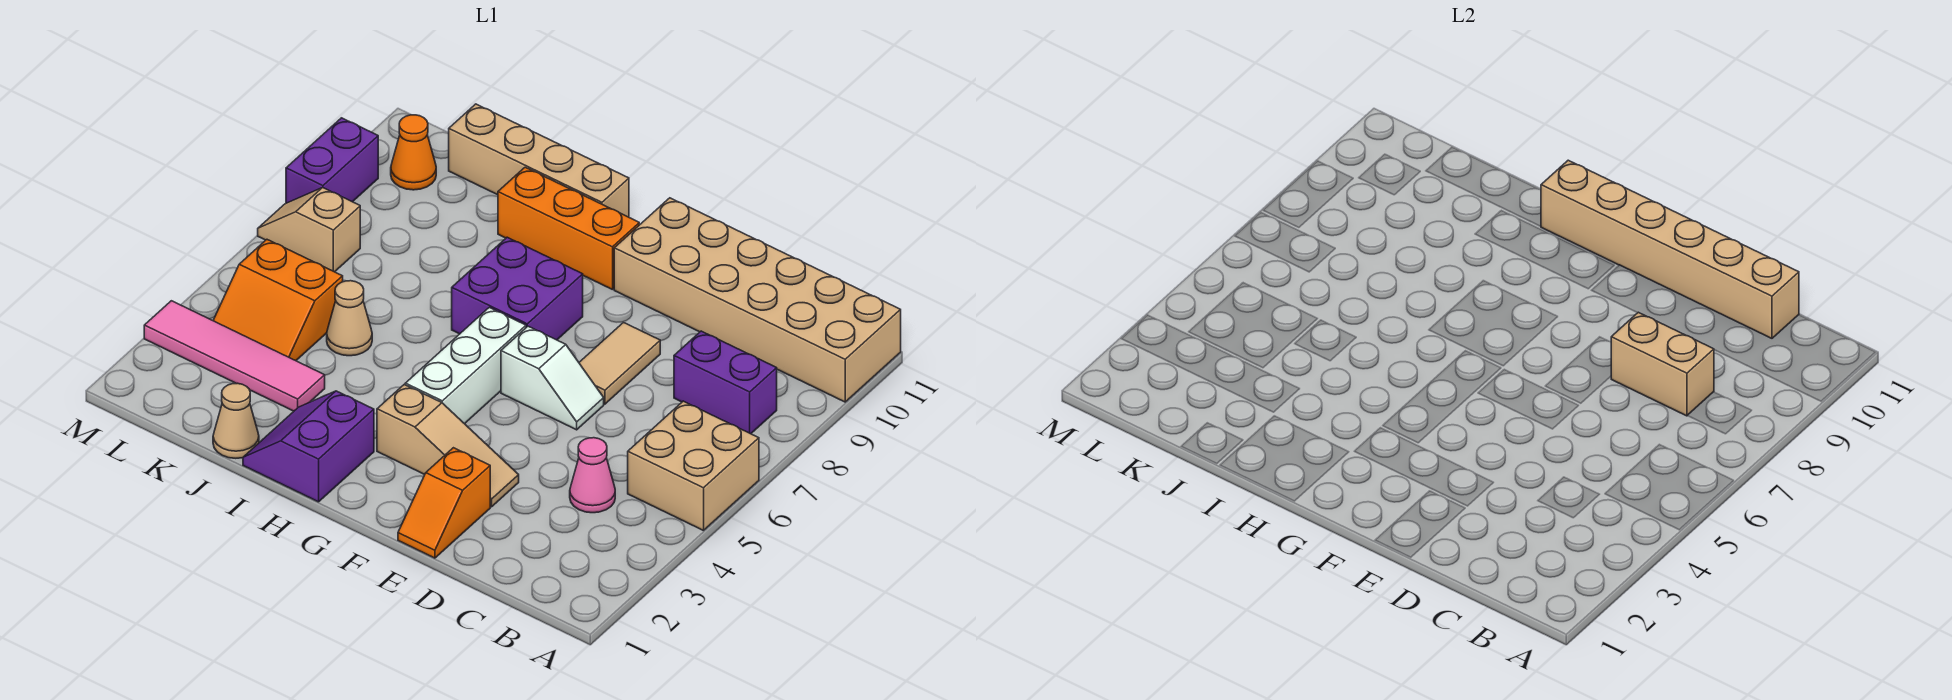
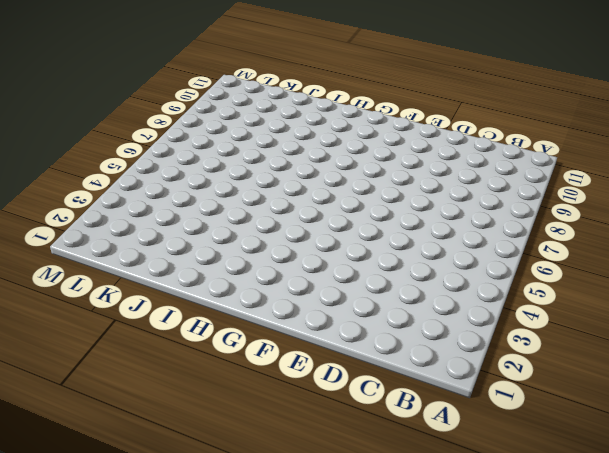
none -> tan 2x2 brick [628,401,759,531]
none -> tan 2x6 brick [614,198,901,402]
none -> purple 1x2 brick [674,331,777,434]

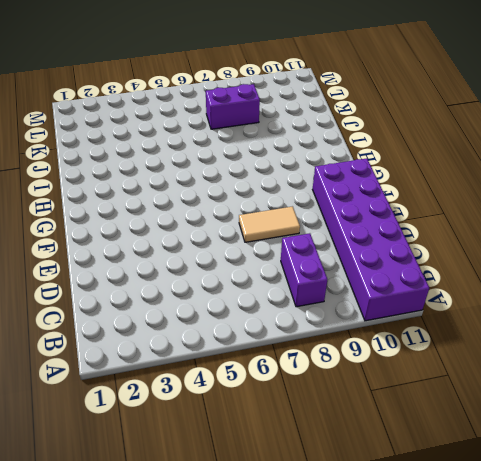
purple 2x6 brick [313,158,429,321] -> tan 2x6 brick [614,198,901,402]
purple 1x2 brick [206,84,260,129] -> purple 1x2 brick moved to [286,118,378,203]
none -> tan 2x2 brick [628,401,759,531]
none -> pink 1x1 cone [570,438,615,513]
none -> orange 1x2 slope [398,448,490,558]

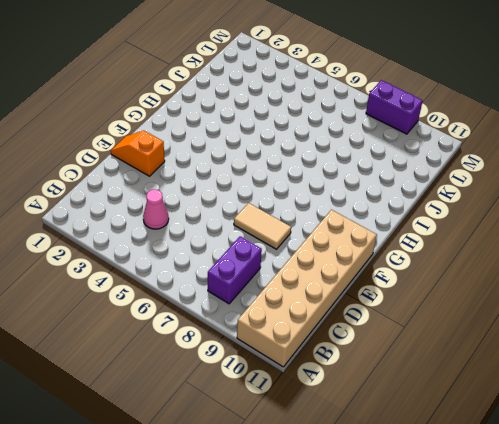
none -> tan 2x2 brick [628,401,759,531]
none -> tan 1x3 slope [377,385,519,507]
none -> white 1x2 slope [501,326,604,430]

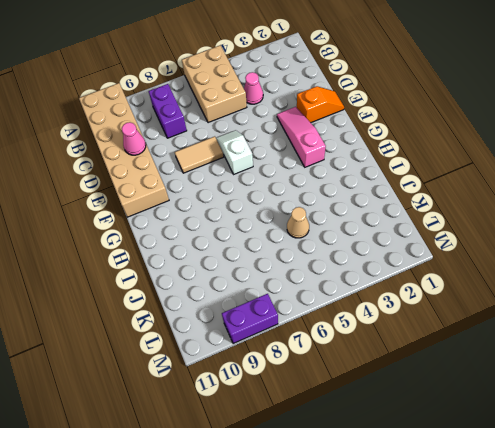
tan 2x3 brick [182,45,247,123] -> tan 2x2 brick [628,401,759,531]
pink 1x1 cone [122,122,146,155] -> none
pink 1x3 slope [277,107,326,167] -> tan 1x3 slope [377,385,519,507]
none -> white 1x3 brick [405,308,526,424]
none -> purple 2x2 brick [452,237,583,340]
none -> orange 1x3 brick [498,167,639,290]

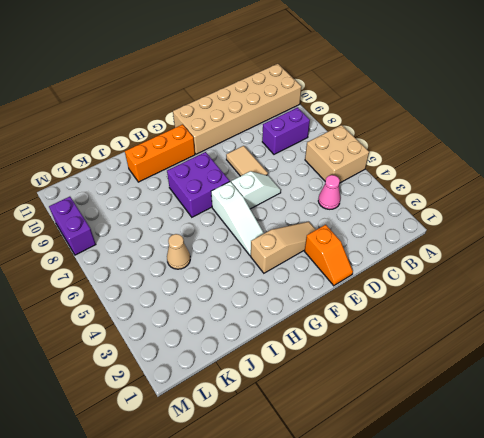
white 1x3 slope [211,182,264,256] -> white 1x3 brick [405,308,526,424]
none -> purple 2x2 slope [243,391,374,502]
none -> tan 1x4 brick [449,104,629,217]
none -> tan 1x1 cone [213,383,259,458]

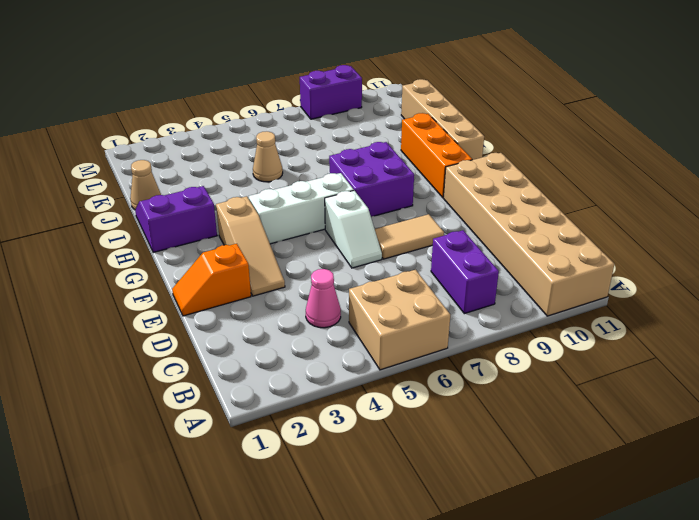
none -> pink 1x4 tile [144,301,325,411]
none -> orange 2x2 slope [213,240,343,361]
none -> tan 1x2 slope [258,188,360,272]

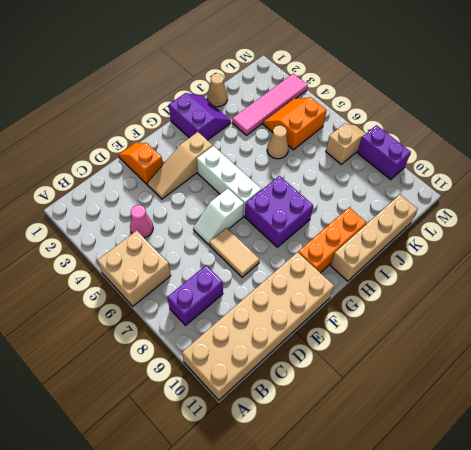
none -> orange 1x1 cone [391,115,436,190]
none -> tan 1x2 brick [1611,312,1714,416]
none -> tan 1x6 brick [1541,160,1799,338]

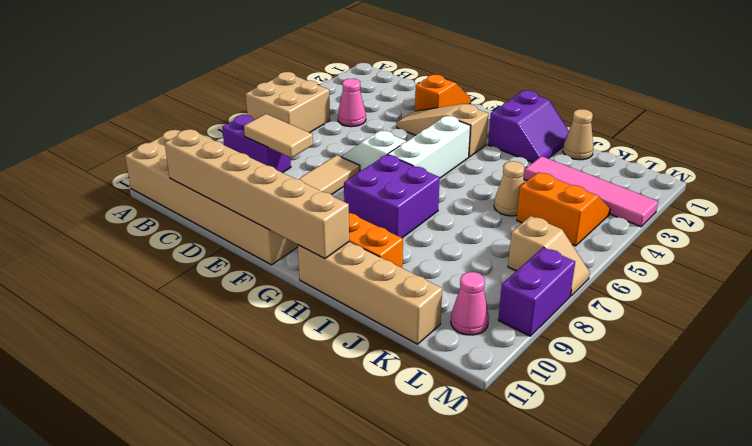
tan 1x2 tile [244,114,313,158] -> tan 1x2 brick [1611,312,1714,416]
pink 1x1 cone [451,272,489,335] -> orange 1x1 cone [391,115,436,190]

